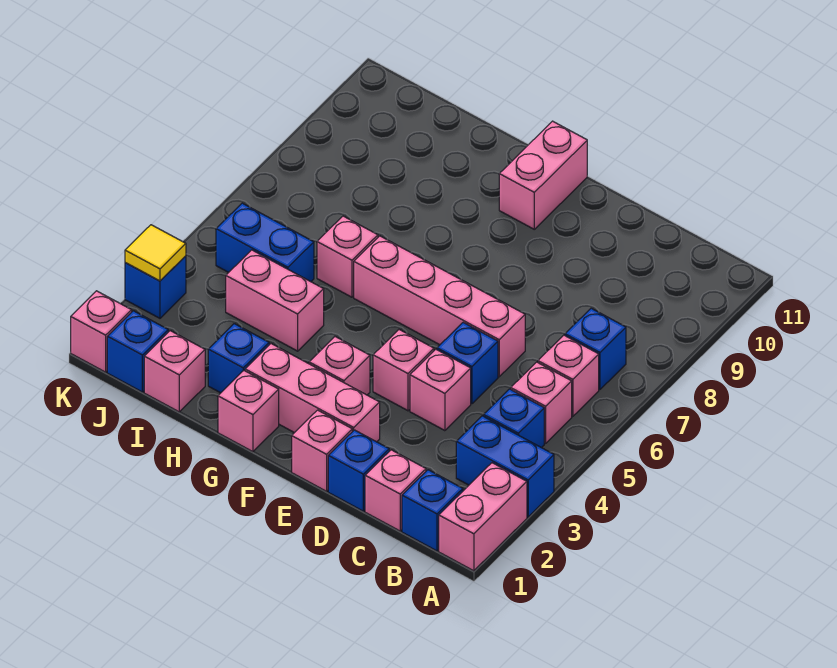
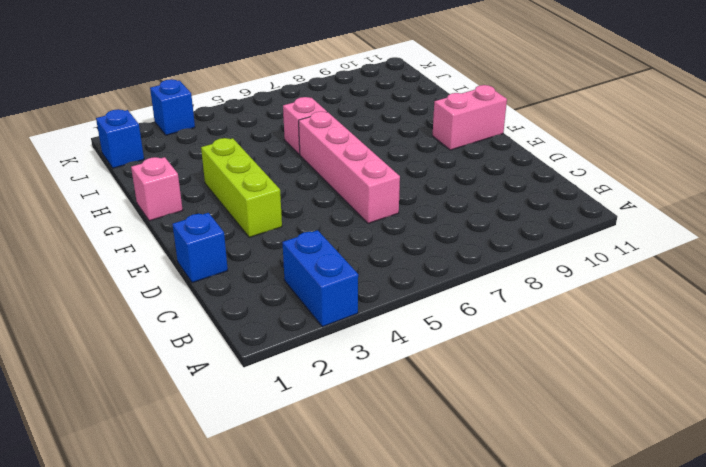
lime 1x3 brick [201,138,282,237] -> pink 1x1 brick [309,337,370,395]
none -> pink 1x2 brick [439,463,527,571]
none -> blue 1x1 brick [402,470,463,551]
none -> blue 1x1 brick [484,389,544,448]

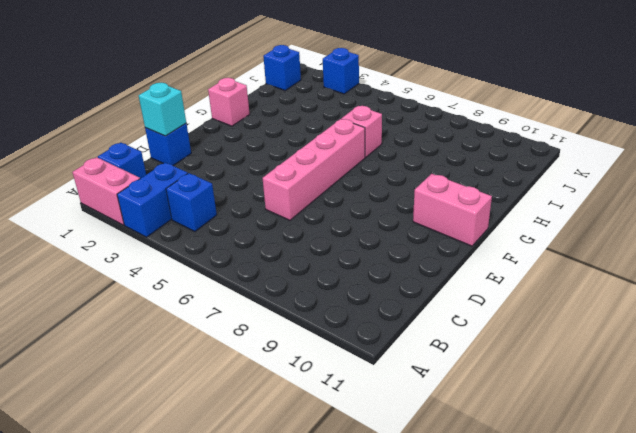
cyan 1x1 brick [139,83,186,136] -> none
none -> pink 1x1 brick [511,362,572,443]
none -> pink 1x1 brick [538,335,599,416]
none -> blue 1x1 brick [565,308,626,389]

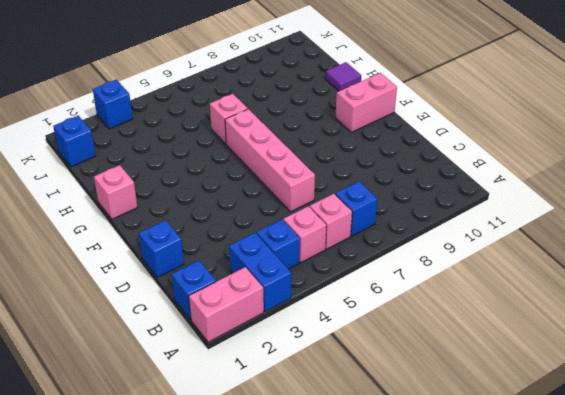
purple 1x1 tile [325,62,361,91] -> none
none -> pink 1x1 brick [365,450,426,531]
none -> pink 1x1 brick [410,349,471,431]
none -> blue 1x1 brick [437,323,498,404]

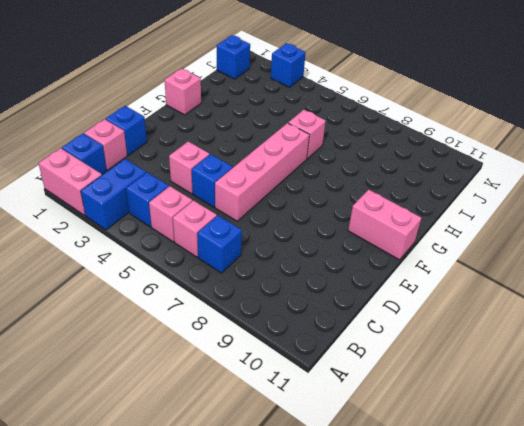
none -> pink 1x1 brick [292,410,352,491]
none -> pink 1x3 brick [245,344,380,442]
none -> pink 1x1 brick [373,330,434,411]

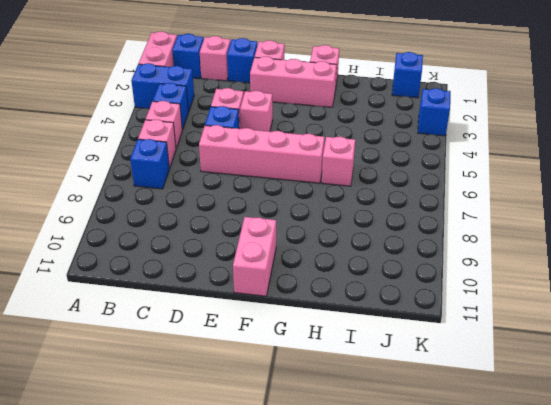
none -> pink 1x1 brick [309,337,370,395]
none -> blue 1x1 brick [208,324,269,393]
none -> pink 1x2 brick [226,250,324,351]

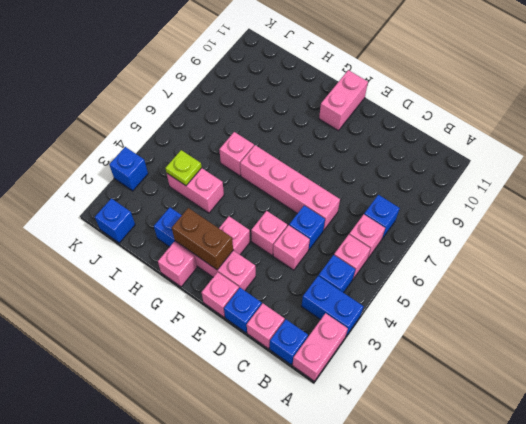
brown 1x2 brick [172,208,233,270] -> none
lime 1x1 plate [165,150,202,186] -> none
none -> pink 1x1 brick [144,331,205,412]
none -> blue 1x2 brick [216,203,314,282]
none -> pink 1x1 brick [71,291,132,372]

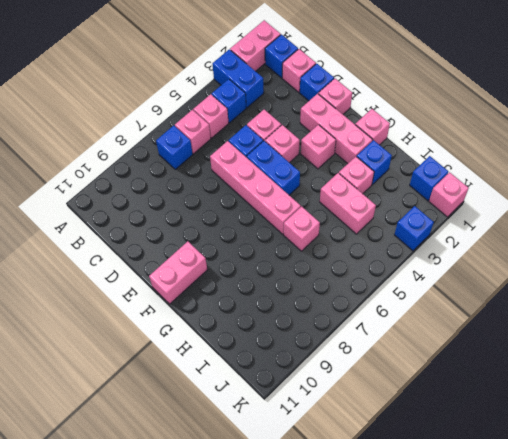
blue 1x2 brick [247,141,300,195] -> blue 1x2 brick moved to [216,203,314,282]
pink 1x1 brick [339,157,374,194] -> pink 1x1 brick moved to [144,331,205,412]
none -> yellow 1x1 tile [125,225,186,281]

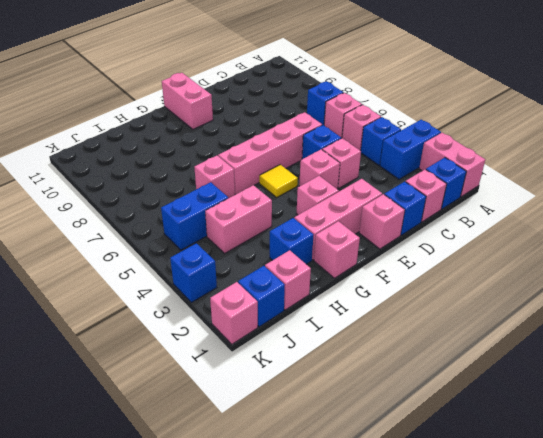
yellow 1x1 tile [259,165,298,197] -> yellow 1x1 tile moved to [125,225,186,281]

